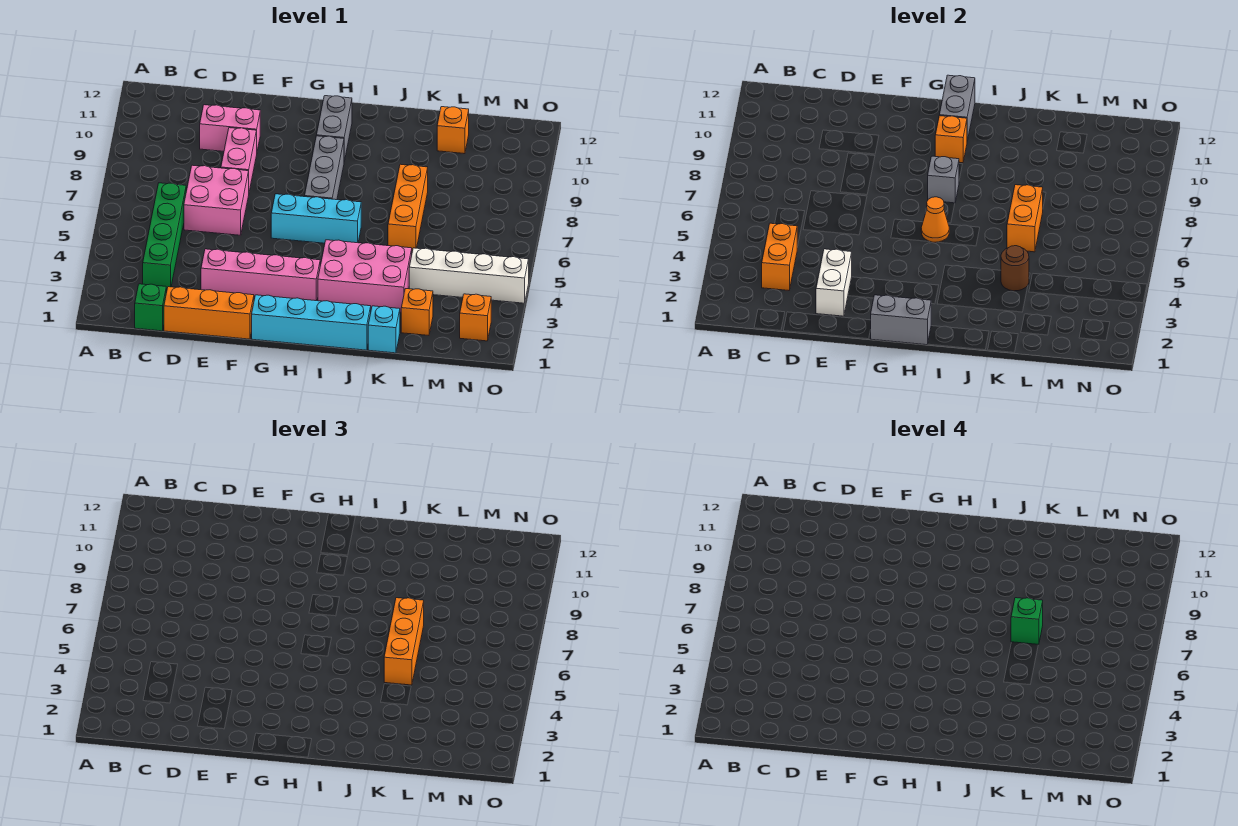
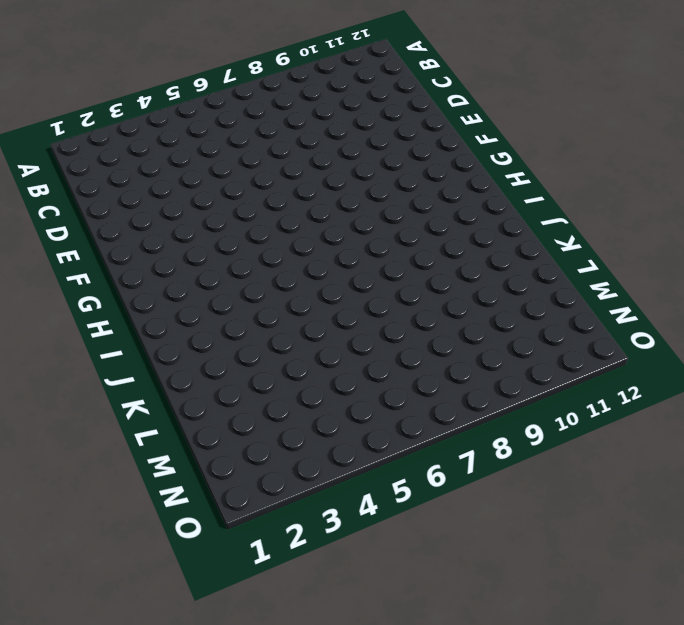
none -> green 1x1 brick [135,284,166,331]
none -> green 1x4 brick [143,183,186,290]
none -> orange 1x3 brick [164,287,254,339]

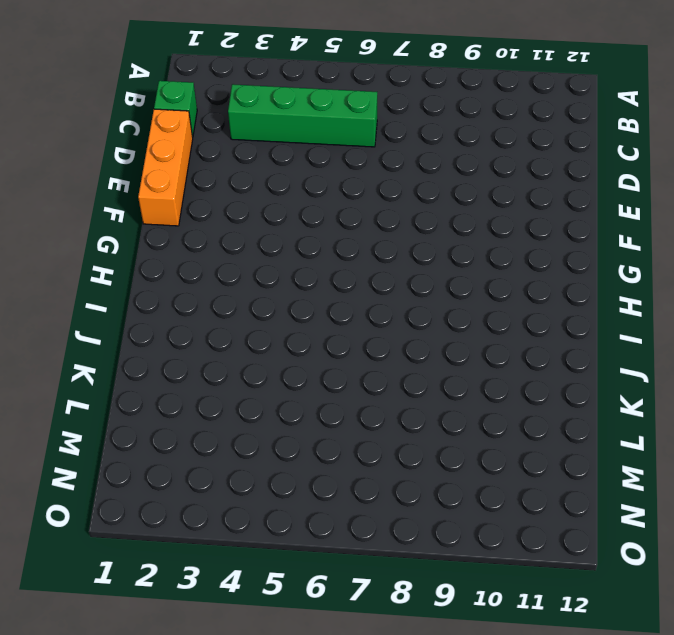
none -> pink 2x2 brick [184,165,249,235]
none -> pink 1x2 brick [200,105,260,151]
none -> pink 1x4 brick [201,249,320,301]

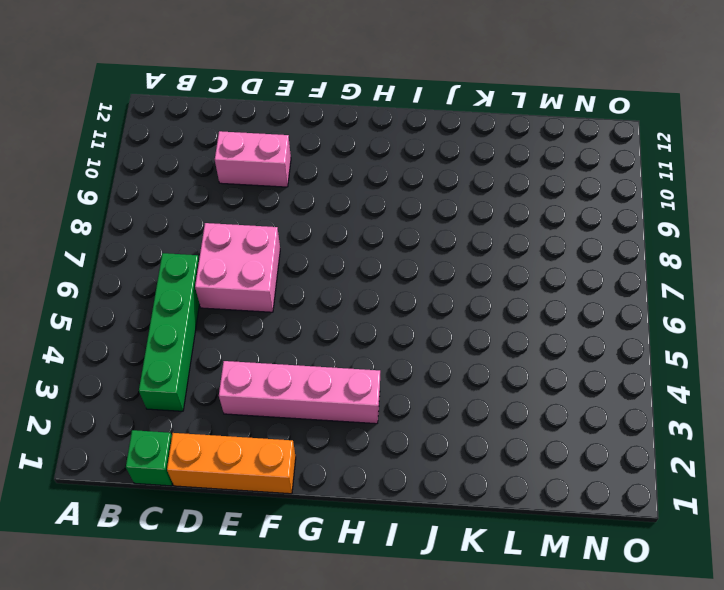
none -> pink 1x2 brick [221,128,257,191]
none -> cyan 1x4 brick [252,295,371,350]
none -> cyan 1x3 brick [271,194,361,243]

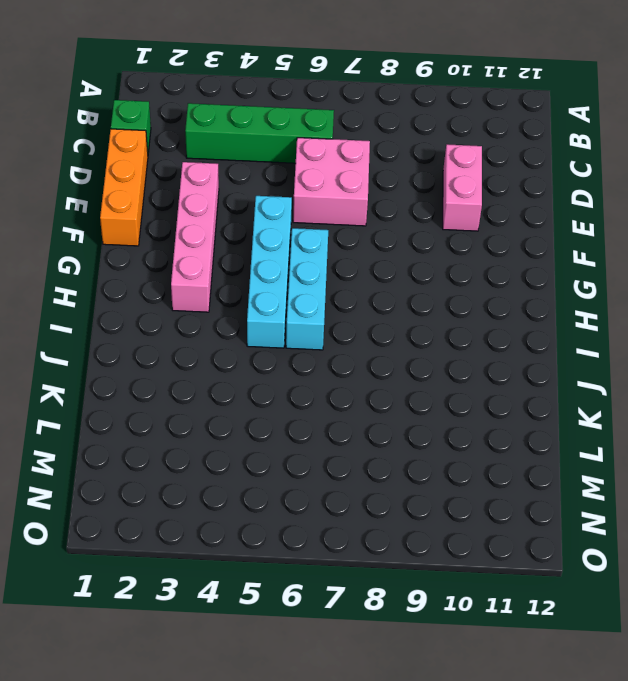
cyan 1x4 brick [247,196,292,348] -> cyan 1x4 brick moved to [252,295,371,350]
none -> pink 1x2 brick [221,128,257,191]
none -> grey 1x3 brick [305,136,344,200]
none -> grey 1x2 brick [316,96,352,161]

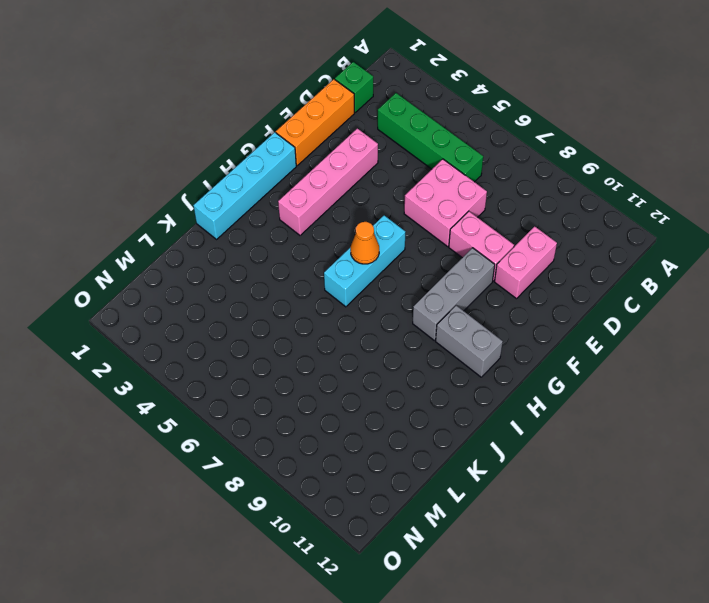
grey 1x3 brick [413,248,495,340] -> grey 1x3 brick turned to [305,136,344,200]
none -> pink 2x3 brick [318,240,412,312]
none -> cyan 1x1 brick [368,306,400,353]
none -> orange 1x3 brick [388,164,428,251]

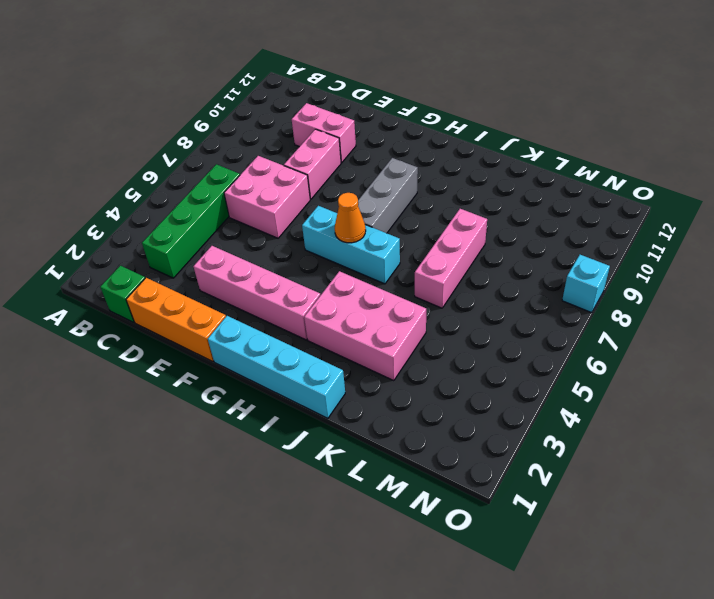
pink 1x3 brick [415,209,487,308] -> orange 1x3 brick [388,164,428,251]
cyan 1x1 brick [562,255,610,313] -> cyan 1x1 brick moved to [368,306,400,353]
none -> grey 1x2 brick [316,96,352,161]
none -> orange 1x1 brick [401,289,433,335]
none -> white 1x4 brick [409,248,529,303]

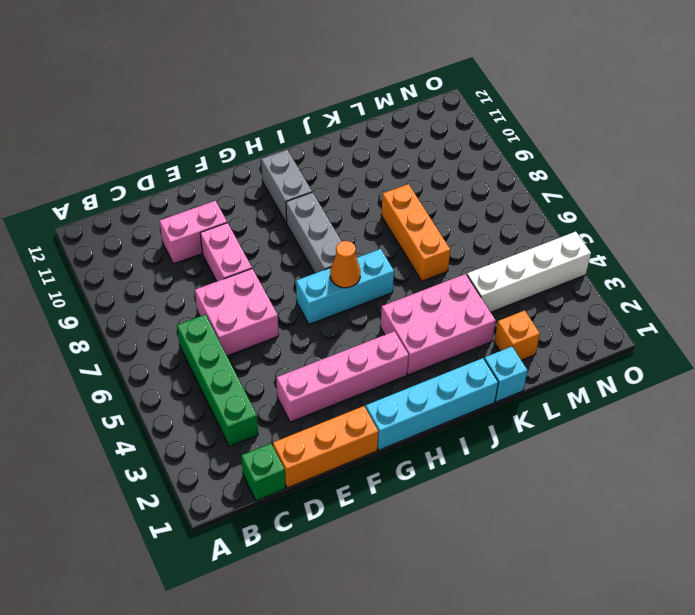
none -> orange 1x1 brick [437,107,469,154]
none -> orange 1x1 brick [460,294,491,341]
none -> orange 1x2 brick [762,223,797,290]

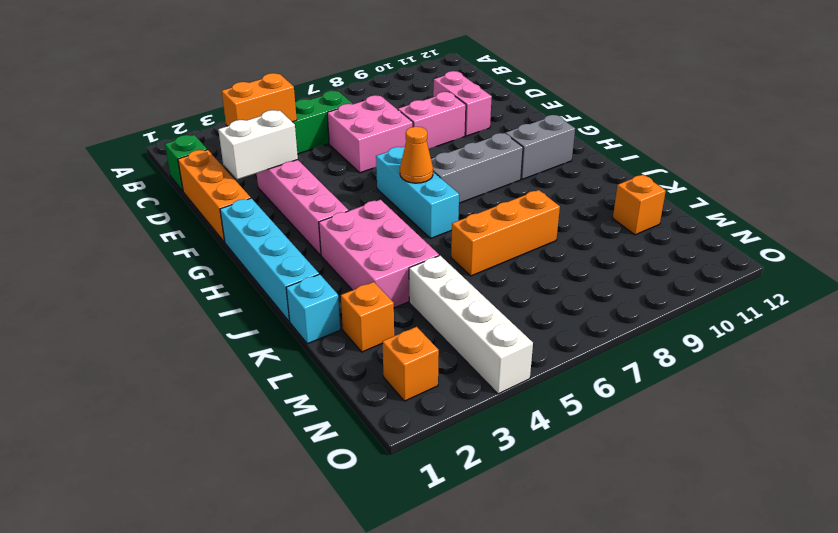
none -> grey 1x2 brick [871,295,932,345]
none -> grey 1x1 brick [928,156,959,203]
none -> orange 1x1 brick [935,116,967,163]

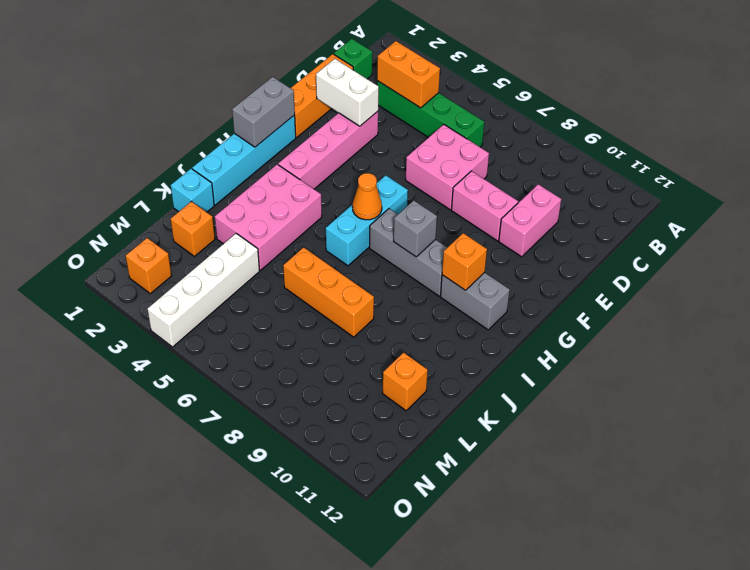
none -> grey 1x2 brick [939,75,975,141]
none -> brown 1x1 round brick [1001,246,1029,291]
none -> orange 1x2 brick [1007,185,1043,252]

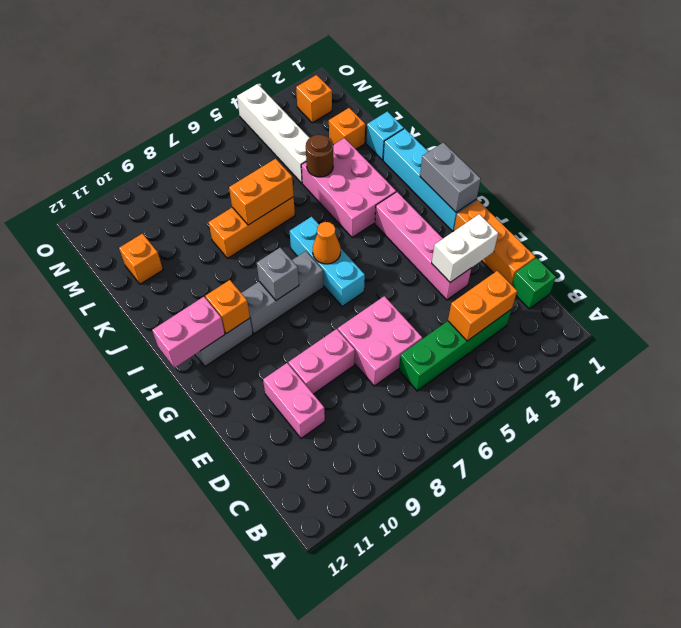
pink 1x2 brick [152,297,225,368] -> grey 1x2 brick [939,75,975,141]
none -> orange 1x3 brick [384,598,424,685]
none -> green 1x1 brick [1011,598,1043,645]

